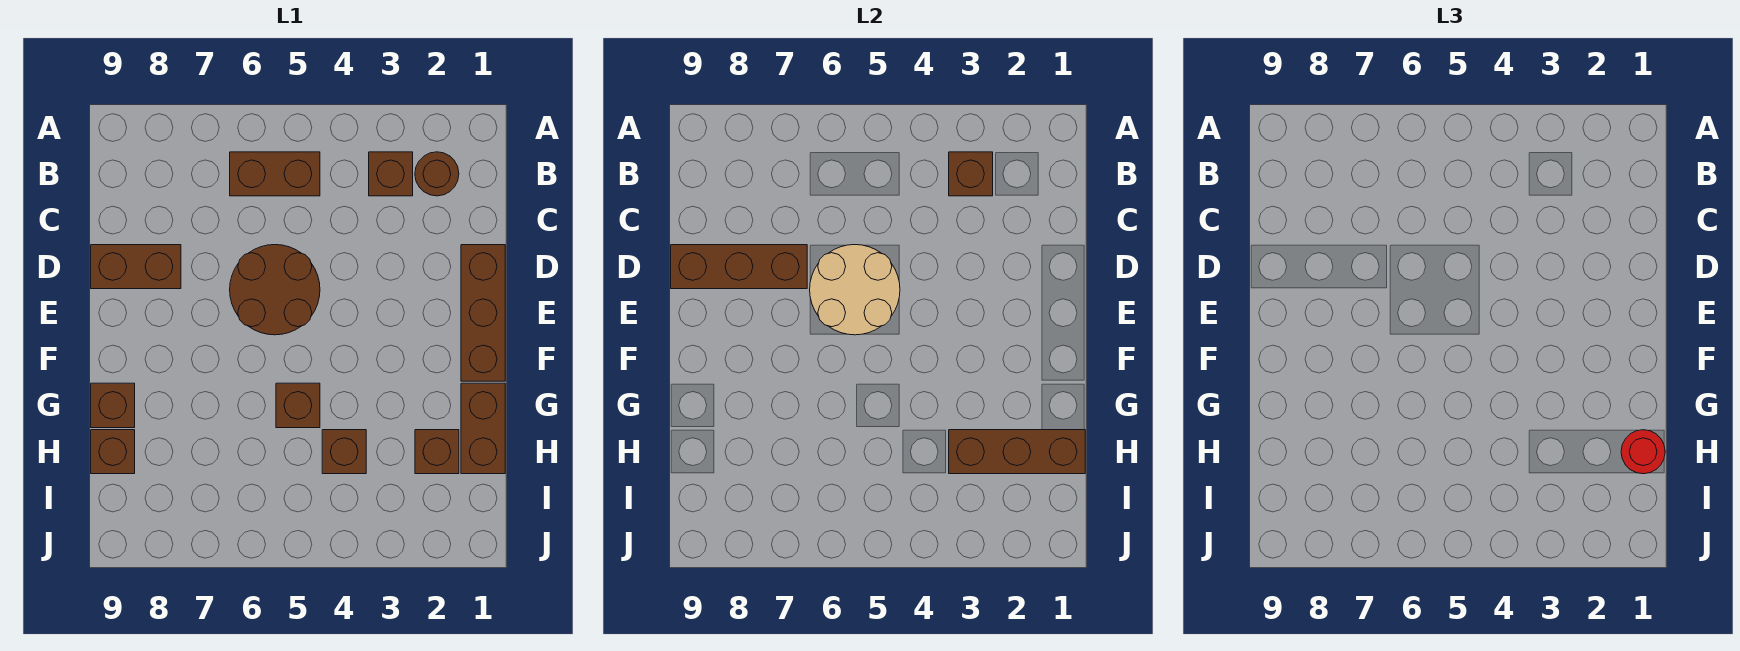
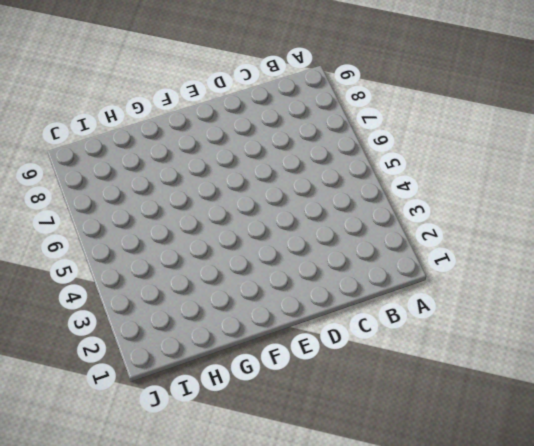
none -> brown 1x1 round brick [415,152,459,196]
none -> brown 1x1 brick [369,152,413,196]
none -> brown 1x2 brick [230,152,320,196]

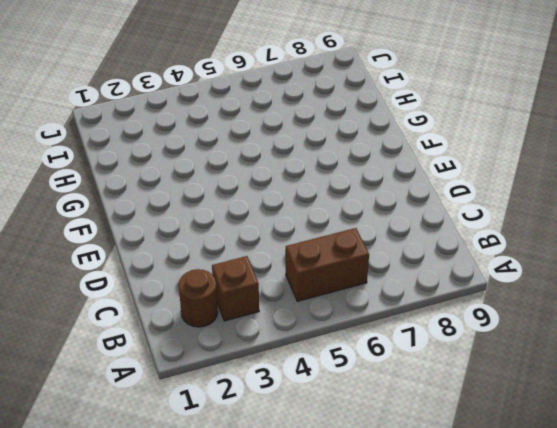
none -> brown 1x3 brick [461,245,505,381]
none -> brown 2x2 round brick [230,245,320,335]
none -> brown 1x2 brick [91,245,181,289]

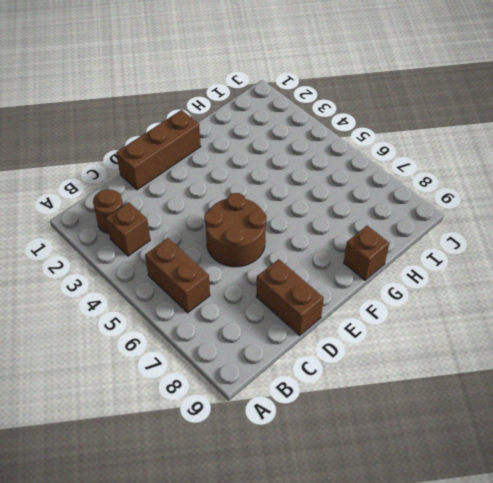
none -> brown 1x2 brick [461,383,505,474]
none -> brown 1x1 brick [276,383,320,428]
none -> brown 1x1 brick [415,430,459,474]

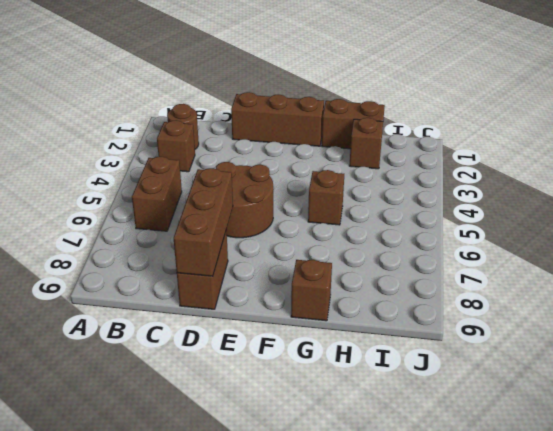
none -> brown 1x1 brick [322,430,366,474]
none -> brown 1x1 brick [91,430,135,474]
none -> brown 1x1 brick [949,152,993,196]

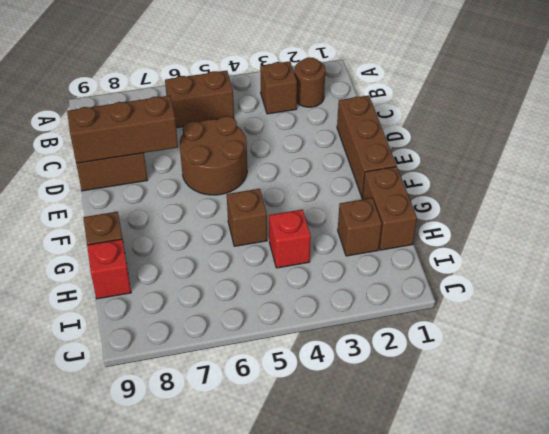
red 1x1 brick [269,209,311,268] -> brown 1x1 brick [322,430,366,474]
red 1x1 brick [87,239,131,299] -> brown 1x1 brick [91,430,135,474]
none -> brown 1x1 brick [949,152,993,196]
none -> tan 2x2 round brick [810,245,900,335]
none -> brown 1x3 brick [949,430,1085,474]

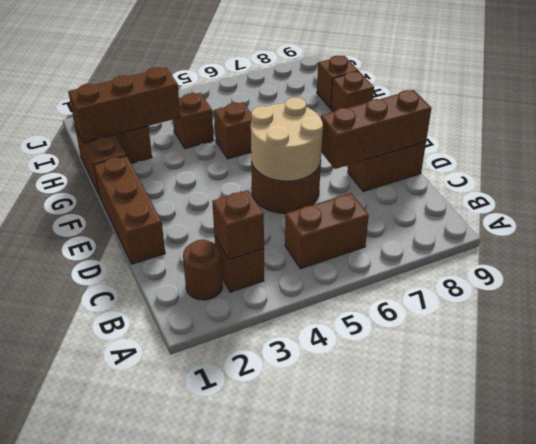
none -> red 1x1 round brick [1621,430,1665,474]

